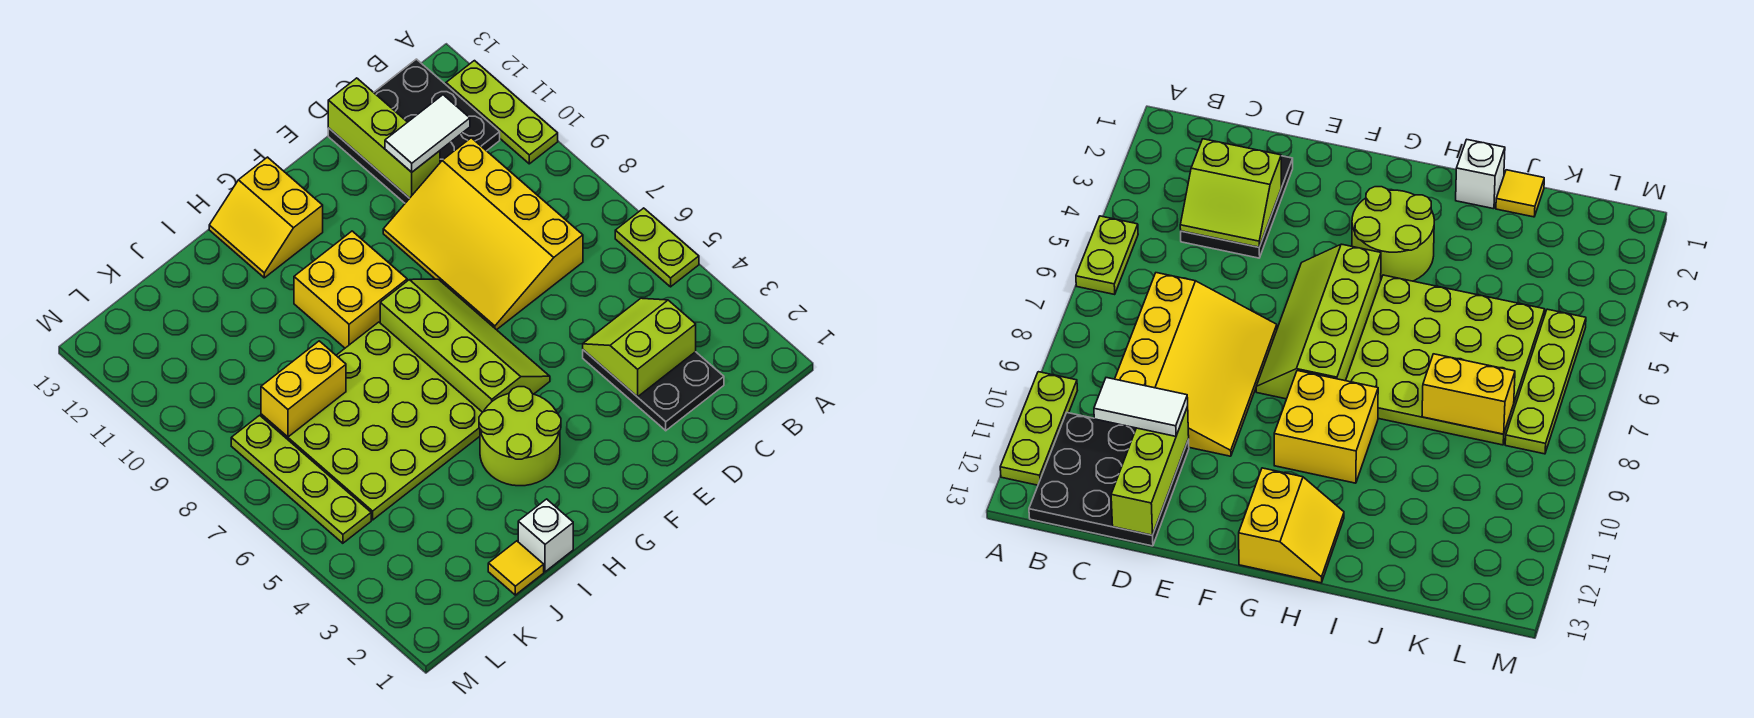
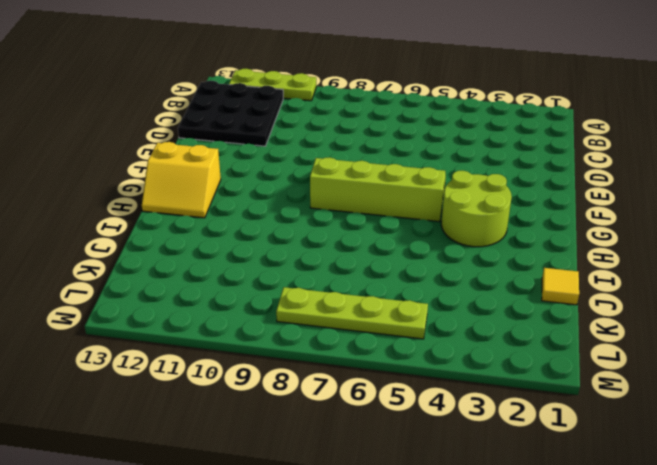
none -> lime 1x2 plate [615,208,699,287]
none -> black 2x3 plate [583,350,724,431]
none -> yellow 3x4 slope [383,138,583,330]

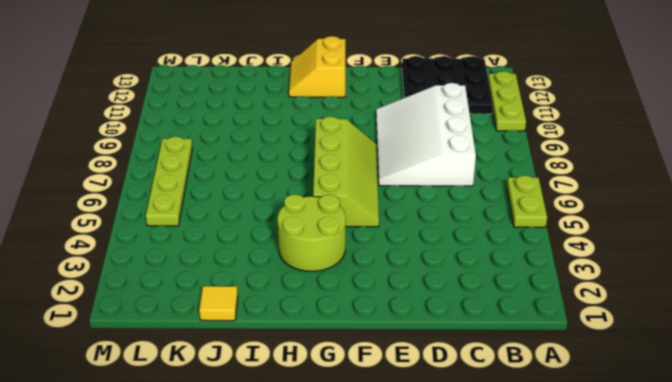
white 3x4 slope [376,83,476,186] -> yellow 3x4 slope [383,138,583,330]
none -> black 2x3 plate [583,350,724,431]
none -> yellow 2x2 brick [294,231,407,348]
none -> lime 4x4 plate [261,322,482,520]

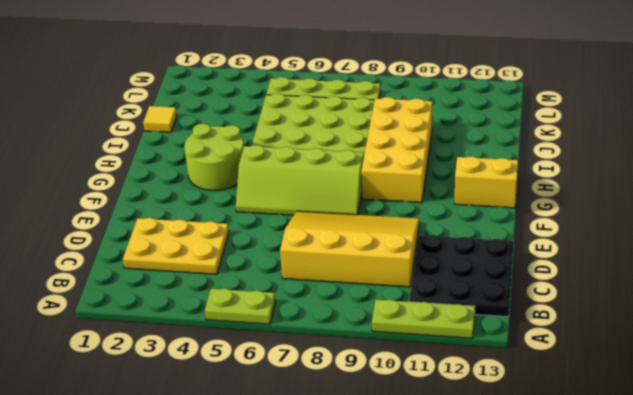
yellow 2x3 plate [123,218,229,274] -> black 2x3 plate [583,350,724,431]
yellow 2x4 brick [361,97,432,203] -> yellow 2x2 brick [294,231,407,348]
none -> white 1x1 brick [518,499,573,572]
none -> lime 2x2 slope [583,298,696,397]
none -> lime 1x3 brick [328,78,440,198]

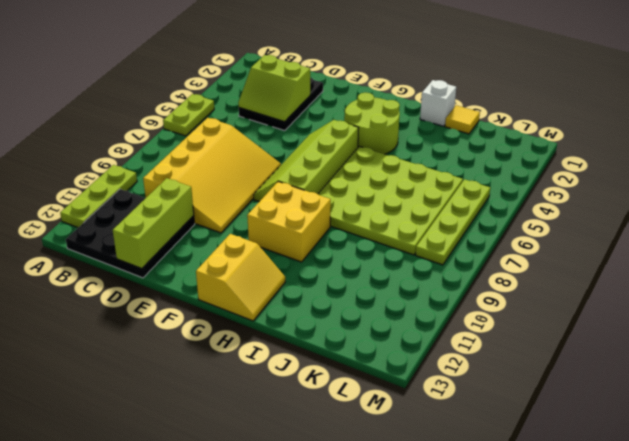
none -> yellow 1x2 brick [261,341,346,437]
none -> white 1x2 tile [385,95,470,172]

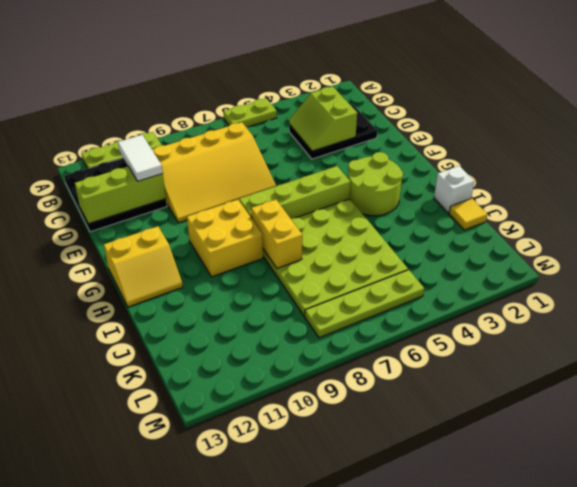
yellow 1x2 brick [251,200,302,268] -> yellow 1x2 brick moved to [261,341,346,437]

